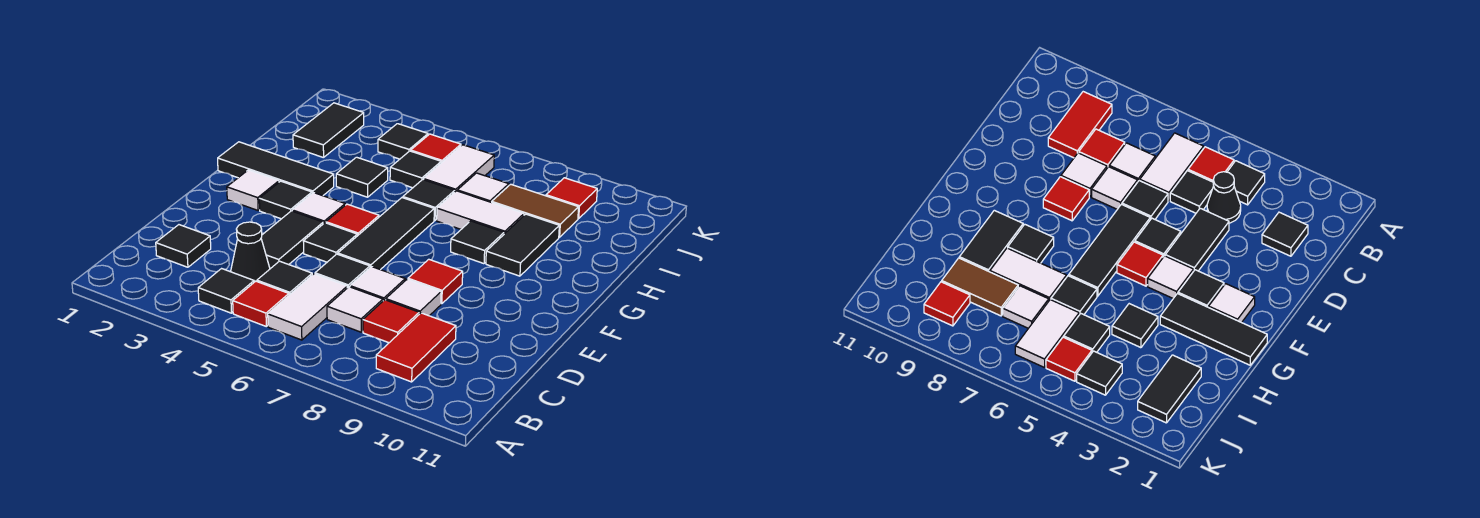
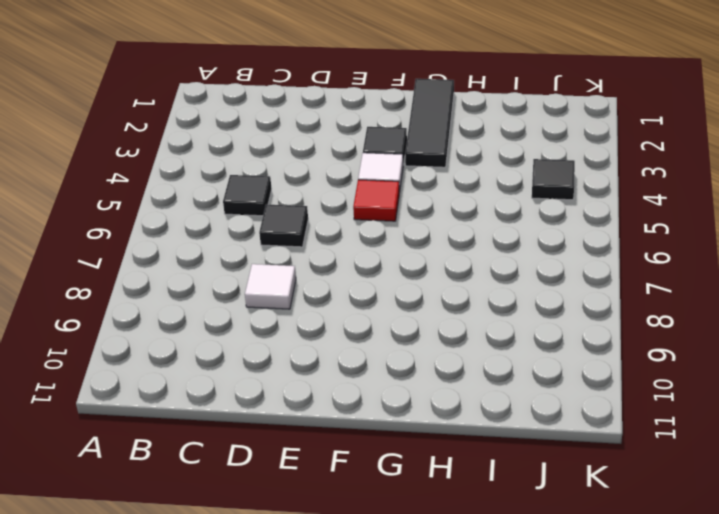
none -> black 1x1 tile [198,269,254,313]
none -> red 1x1 tile [233,281,289,326]
none -> white 1x2 tile [268,274,347,340]
none -> red 1x2 tile [376,313,456,382]

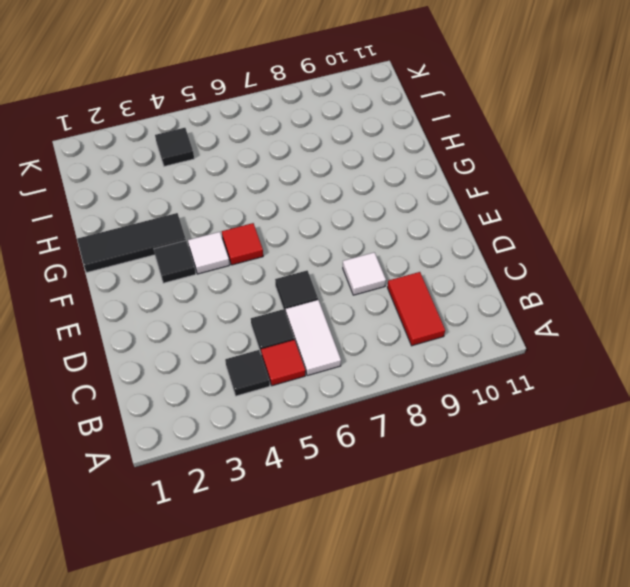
none -> black 1x1 tile [156,225,211,267]
none -> black 1x1 cone [231,222,270,282]
none -> white 1x1 tile [327,287,383,332]
none -> red 1x1 tile [363,300,419,343]

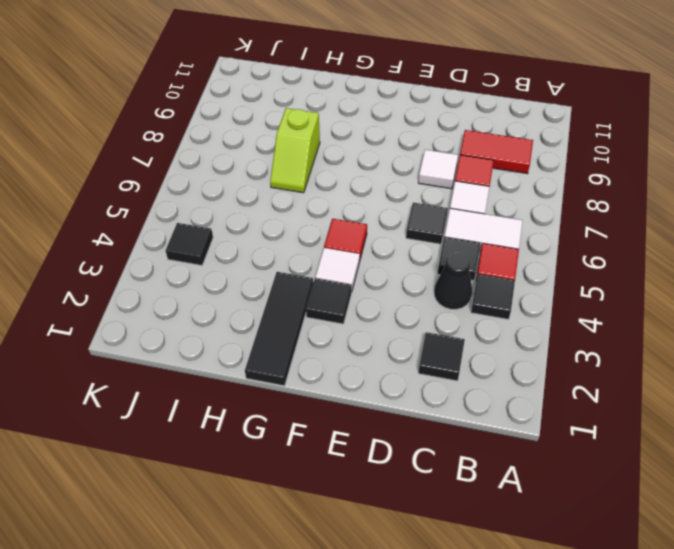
lime 1x2 slope [270,108,320,193] -> white 1x2 tile [437,191,524,234]
none -> black 1x2 tile [261,211,323,269]
none -> white 1x1 tile [350,267,405,301]
none -> black 1x1 tile [303,223,357,262]
none -> black 1x3 tile [338,198,434,270]

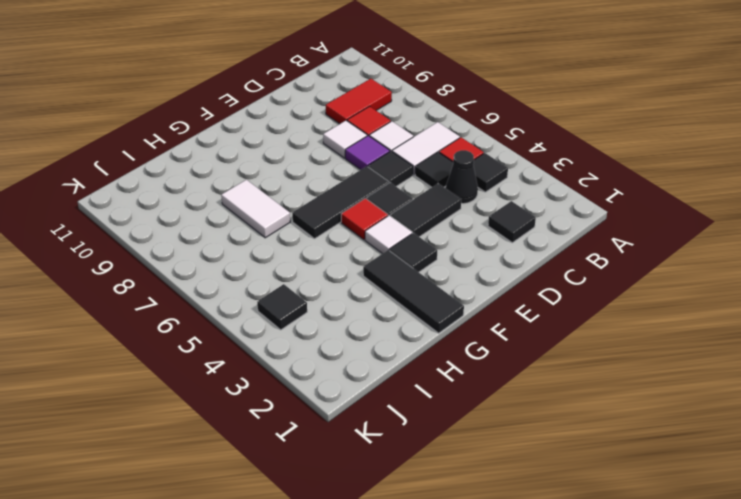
purple 1x1 tile [345,136,390,170] -> white 1x1 tile [350,267,405,301]
none -> red 1x1 tile [408,259,463,304]
none -> white 1x1 tile [227,170,279,210]
none -> black 1x1 tile [451,221,504,264]
none -> black 1x2 tile [486,214,559,276]

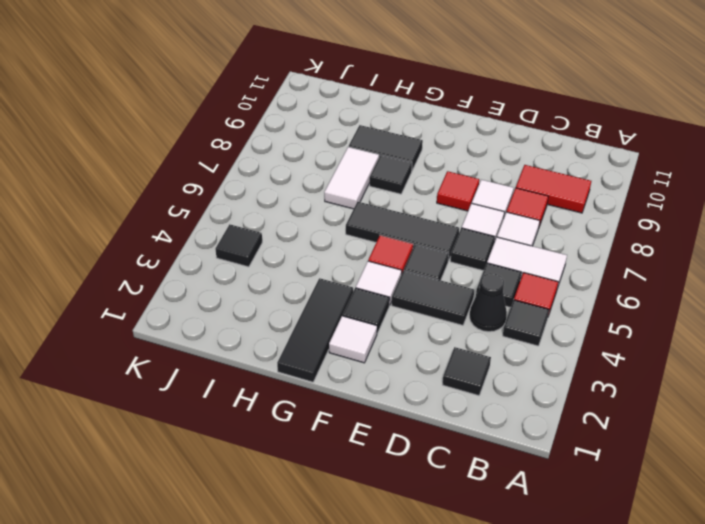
none -> black 1x1 tile [336,157,388,197]
none -> black 1x1 tile [403,179,455,220]
none -> black 1x2 tile [293,103,364,158]
none -> black 1x1 tile [390,151,441,188]

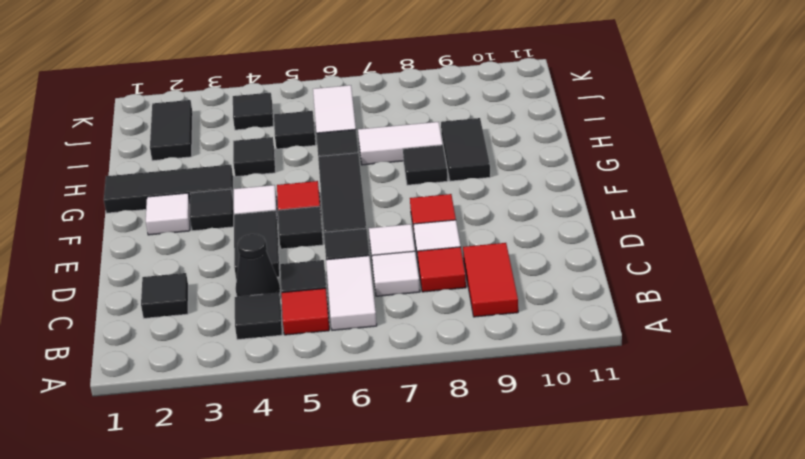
none -> white 1x1 tile [457,173,509,202]
none -> brown 1x2 tile [492,184,579,237]
none -> red 1x1 tile [411,134,461,163]
none -> red 1x1 tile [546,178,597,219]

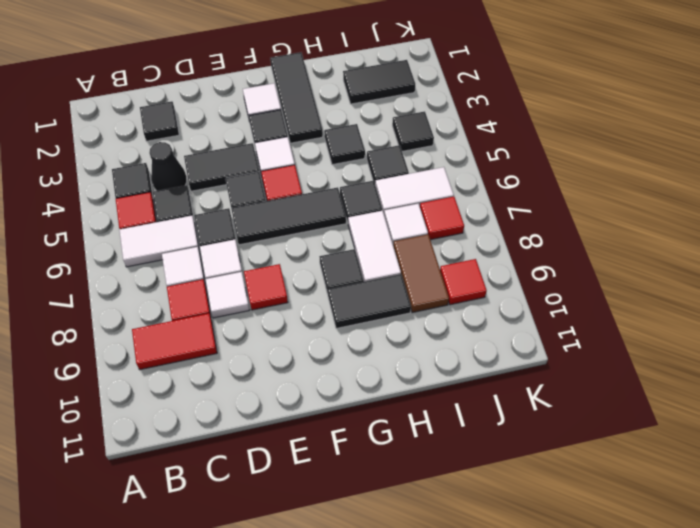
red 1x1 tile [420,197,464,240] -> red 1x1 tile moved to [411,134,461,163]

